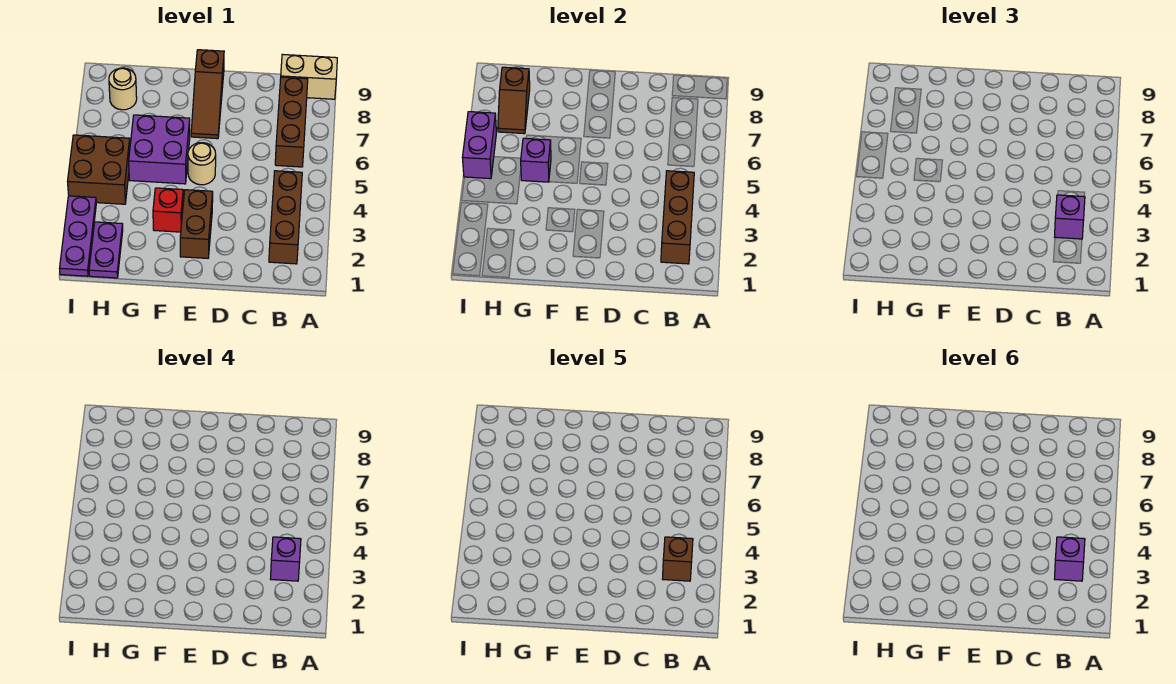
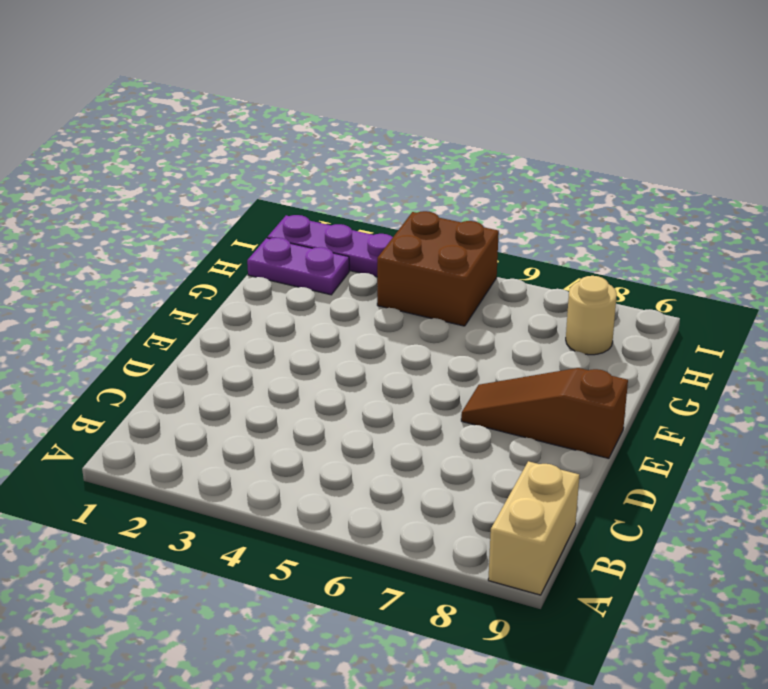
none -> brown 1x3 brick [269,171,302,264]
none -> brown 1x3 brick [275,77,308,167]
none -> brown 1x2 brick [180,190,213,258]

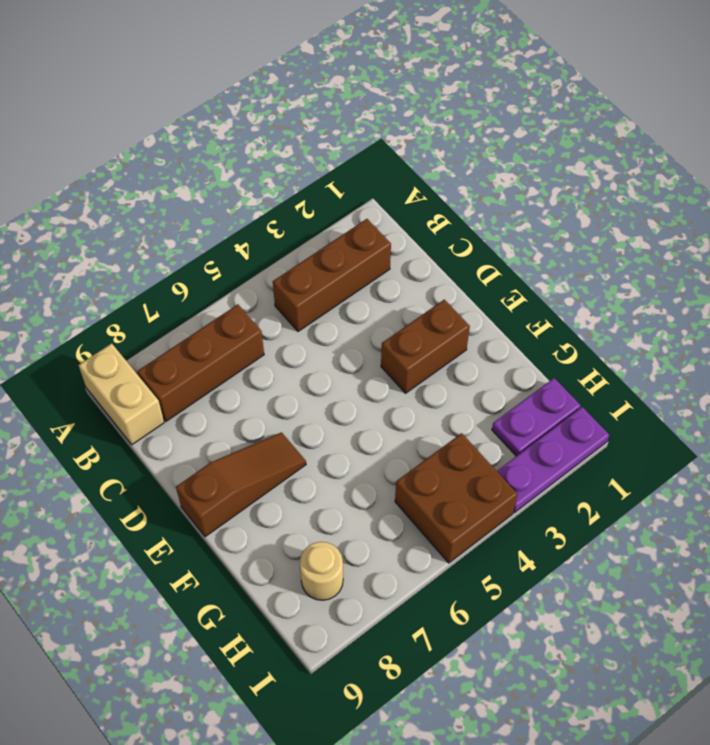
none -> tan 1x1 round brick [188,143,216,185]
none -> red 1x1 brick [153,188,183,232]
none -> purple 2x2 brick [129,115,190,184]

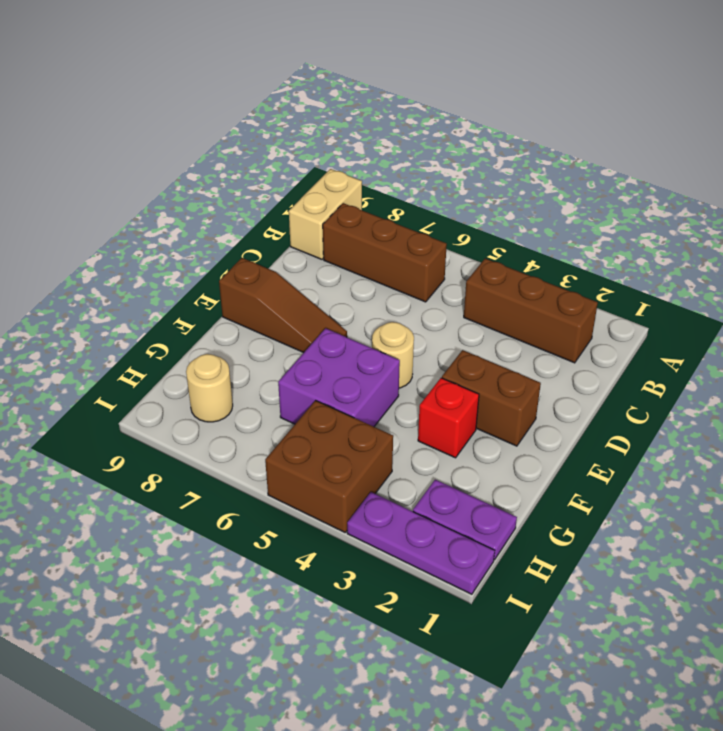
none -> brown 1x3 brick [661,171,694,264]
none -> purple 1x1 brick [521,138,551,182]
none -> brown 1x2 slope [498,67,530,134]

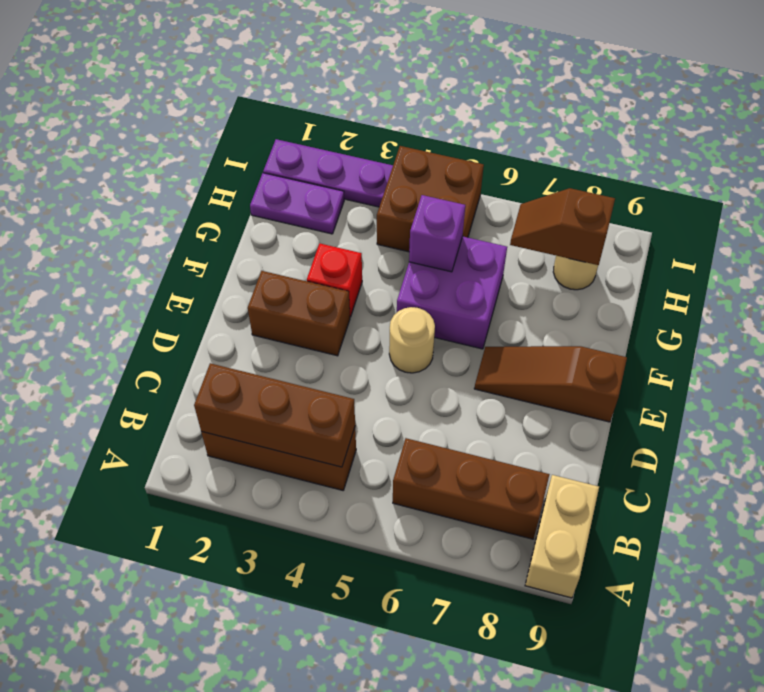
none -> purple 1x2 brick [462,112,496,179]
none -> purple 1x1 brick [1055,195,1085,239]
none -> purple 1x1 brick [271,537,301,581]

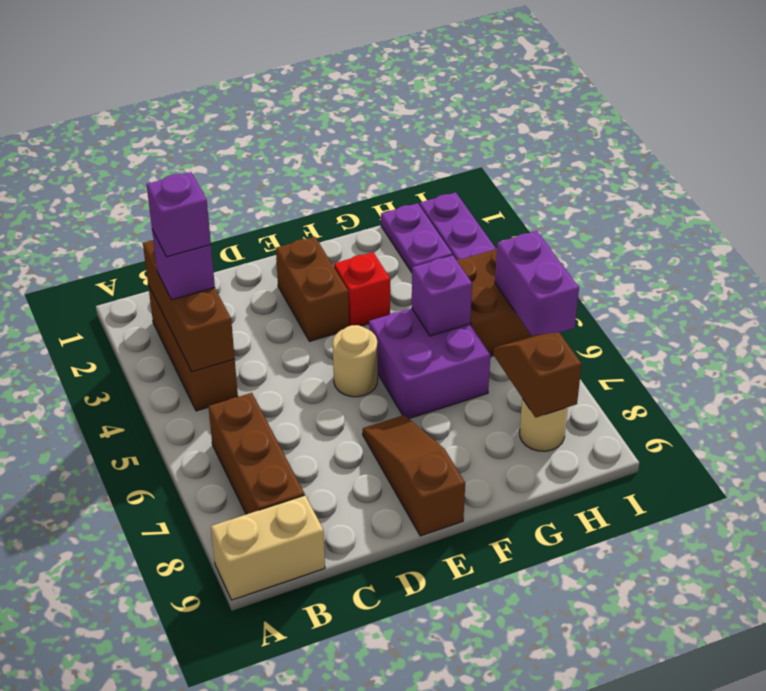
none -> brown 1x1 brick [663,537,693,581]
none -> purple 1x1 brick [1055,537,1085,581]

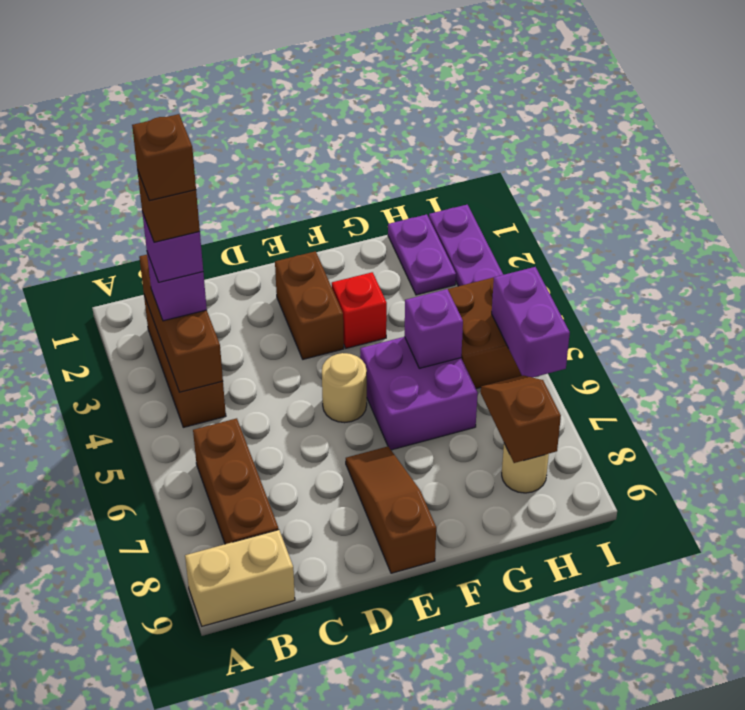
brown 1x1 brick [132,114,196,201] -> purple 1x1 brick [1055,537,1085,581]

